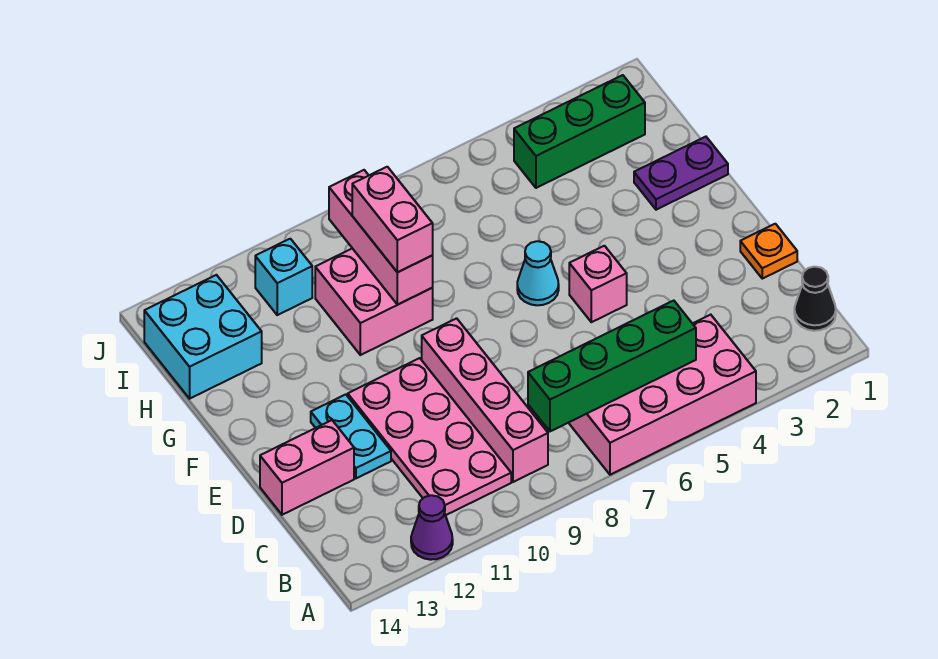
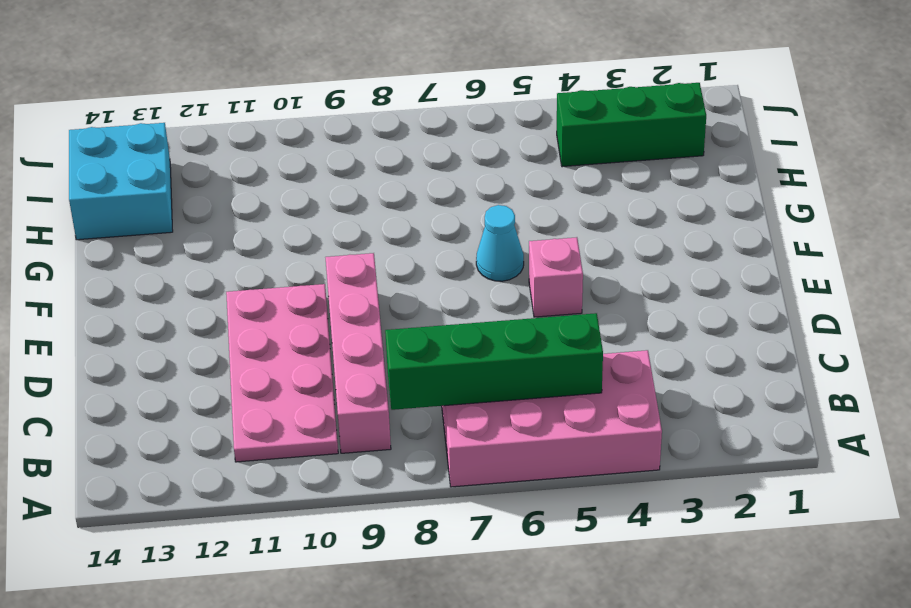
none -> purple 1x1 cone [411,495,453,560]
none -> black 1x1 cone [794,267,836,331]
none -> orange 1x1 plate [740,224,797,279]

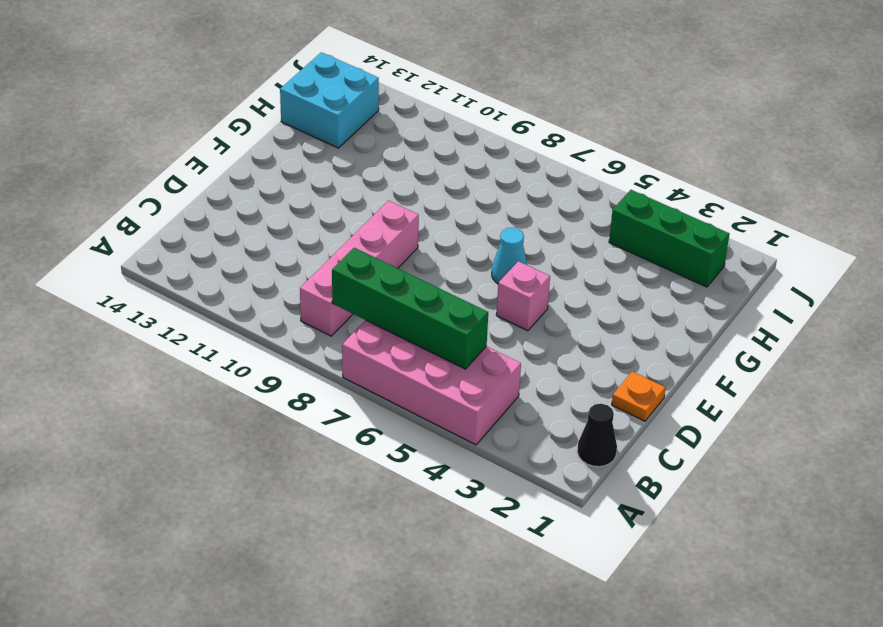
none -> purple 1x1 cone [411,495,453,560]
none -> pink 2x4 plate [348,358,511,515]
none -> cyan 1x2 plate [311,395,391,478]

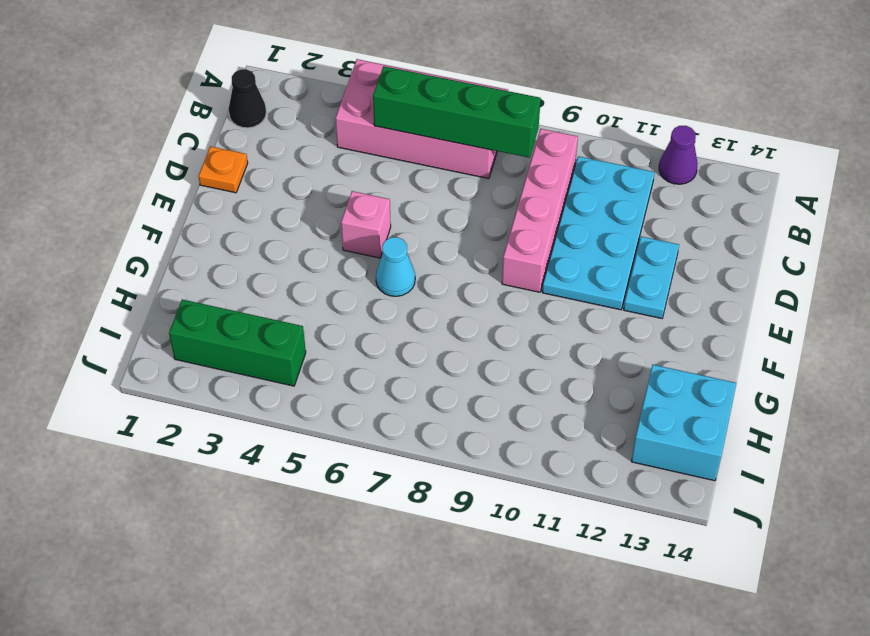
cyan 2x4 plate [542,156,655,310] -> pink 2x4 plate [348,358,511,515]
none -> pink 1x2 brick [260,420,354,515]
none -> purple 1x2 plate [634,137,728,210]
none -> pink 2x2 brick [315,248,433,355]

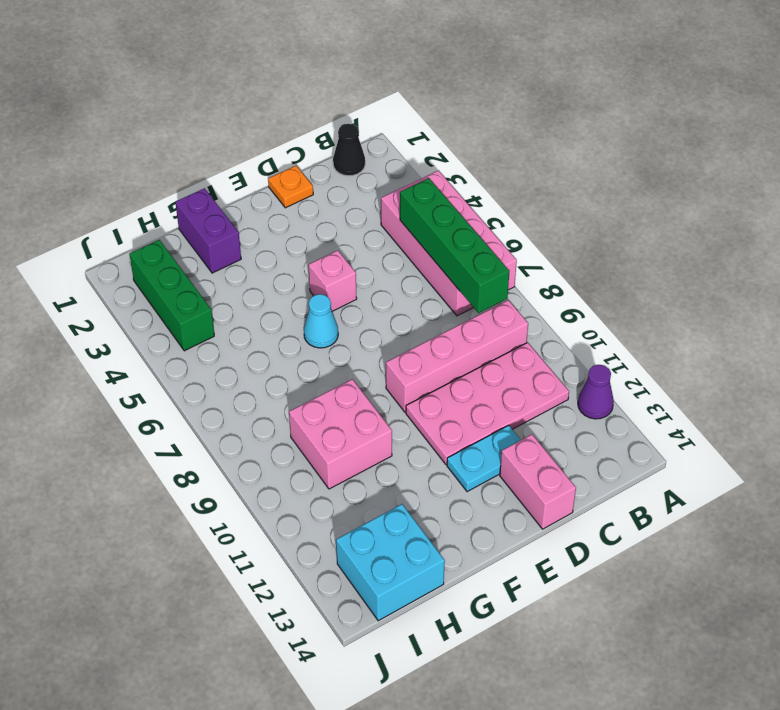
purple 1x2 brick [175,188,241,273] -> purple 1x2 plate [634,137,728,210]
none -> cyan 1x1 brick [255,239,312,315]
none -> pink 1x3 brick [329,170,433,305]
none -> pink 1x2 brick [352,167,433,272]

